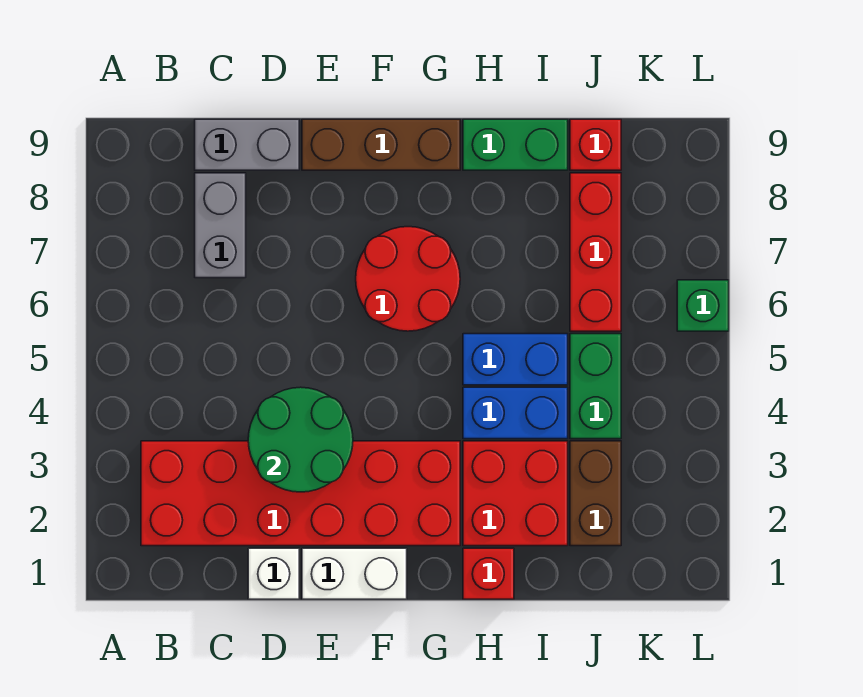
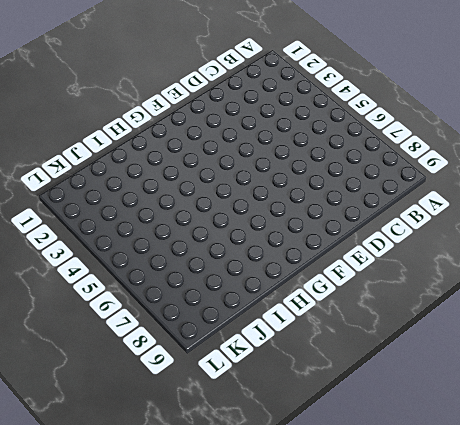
none -> red 2x6 brick [141,441,460,546]
none -> grey 1x2 brick [195,173,246,278]
none -> grey 1x2 brick [195,119,299,170]

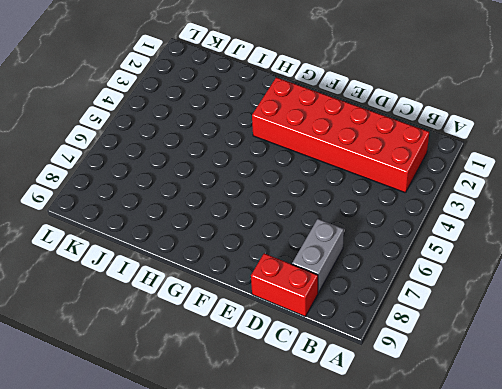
red 1x2 brick [251,253,318,316] -> grey 1x2 brick [195,119,299,170]
none -> white 1x1 brick [248,548,299,599]
none -> white 1x2 brick [302,548,407,599]
none -> brown 1x3 brick [302,119,460,170]

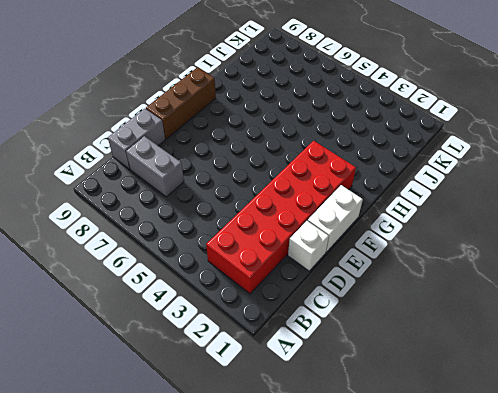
none -> red 2x2 round brick [356,227,460,331]
none -> red 1x1 brick [463,548,514,599]
none -> red 2x2 brick [463,441,568,546]

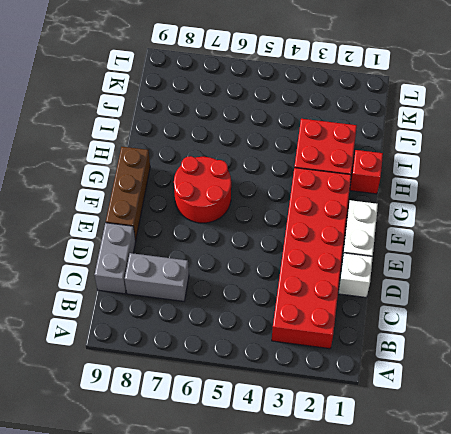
none -> blue 1x2 brick [463,387,568,439]
none -> blue 1x2 brick [463,334,568,385]
none -> green 1x2 brick [463,119,568,170]

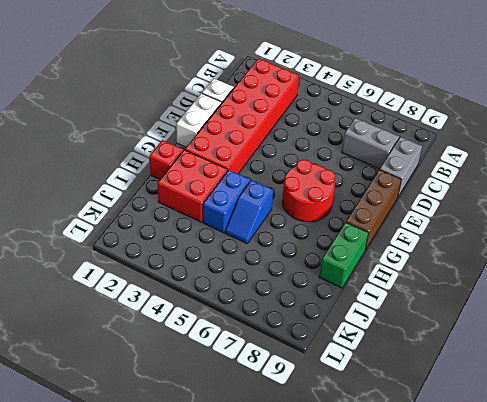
blue 1x2 slope [226,180,273,244] -> blue 1x2 brick [463,334,568,385]
none -> brown 1x2 brick [570,441,621,546]
none -> green 1x2 brick [570,334,621,439]
none -> red 1x3 brick [570,173,621,331]

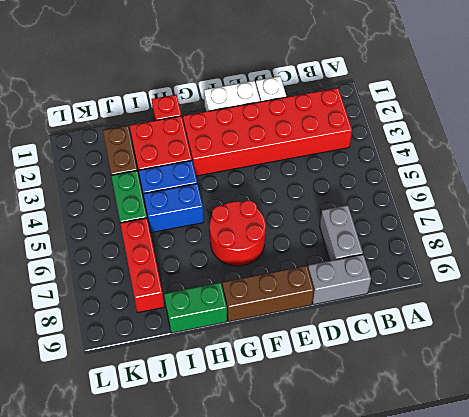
none -> red 1x1 brick [570,119,621,170]
none -> green 1x1 brick [677,280,729,331]
none -> green 2x2 round brick [248,387,353,492]

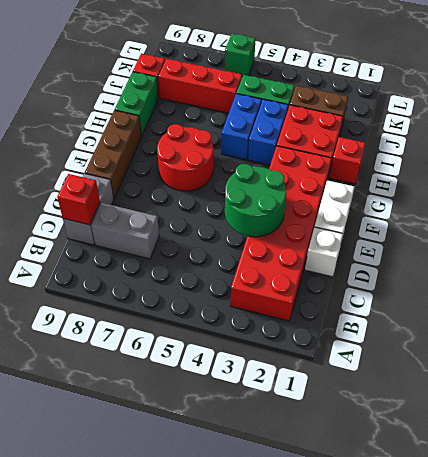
red 1x1 brick [57,174,100,225] -> none

